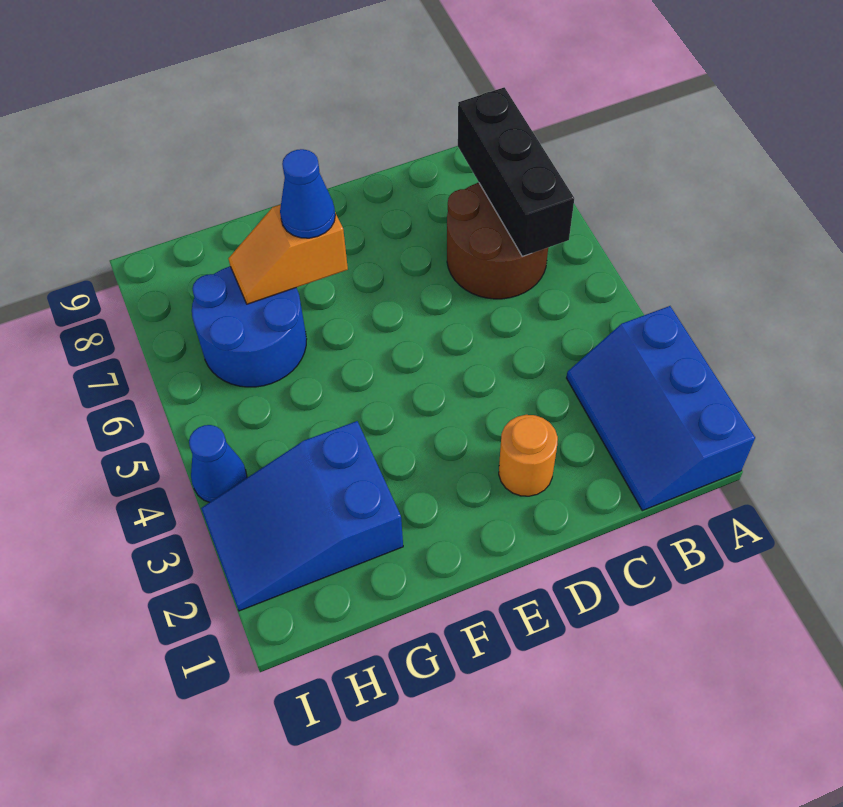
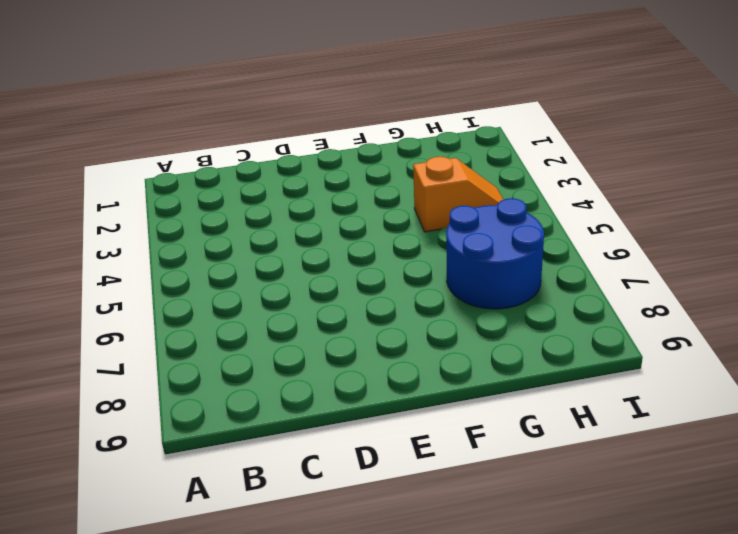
orange 1x2 slope [413,157,503,232] -> orange 1x2 slope moved to [228,205,348,304]
none -> blue 2x3 slope [567,306,755,511]
none -> brown 2x2 round brick [447,183,548,299]

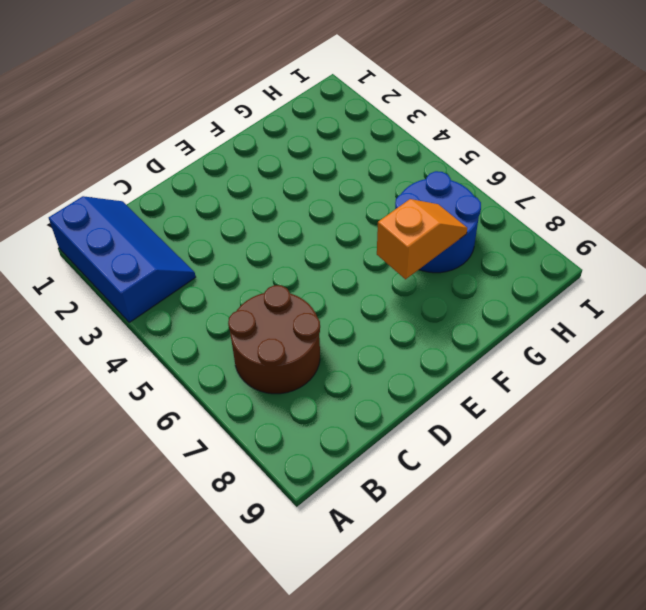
none -> orange 1x1 round brick [499,415,558,496]
none -> blue 2x3 slope [201,421,403,611]

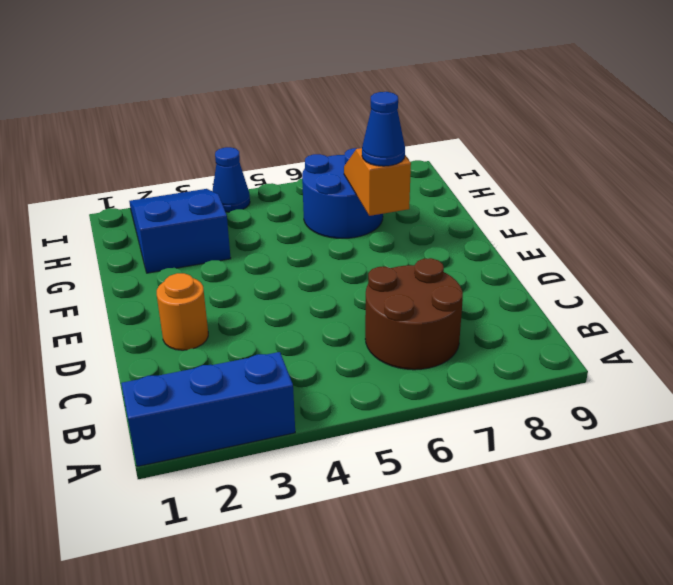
none -> black 1x3 brick [458,87,574,257]

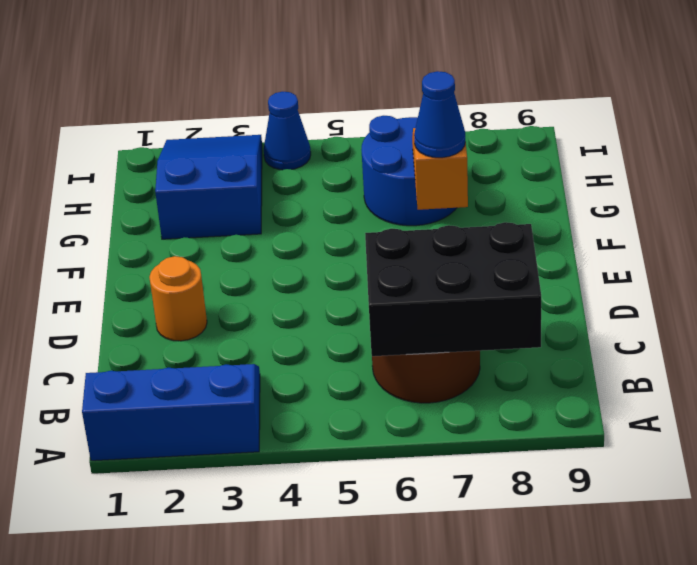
black 2x3 brick [365,222,541,356] -> black 1x3 brick [458,87,574,257]

